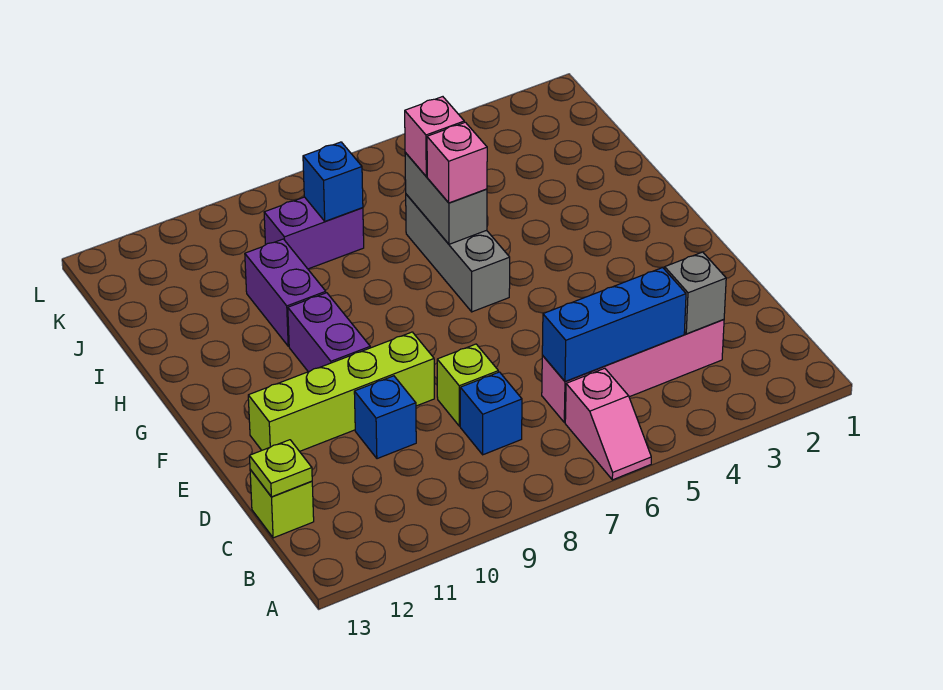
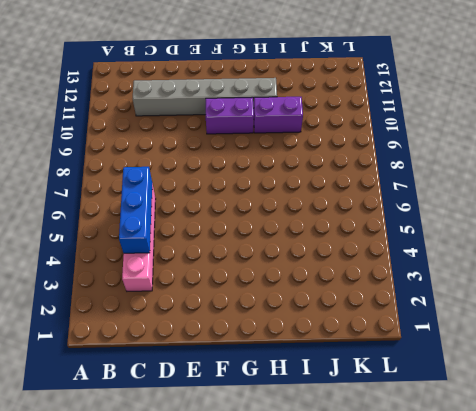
grey 1x6 brick [133,78,277,116] -> lime 1x4 brick [248,332,434,451]
none -> pink 1x2 slope [565,368,651,480]
none -> blue 1x1 brick [460,372,522,455]
none -> lime 1x1 brick [250,469,314,538]

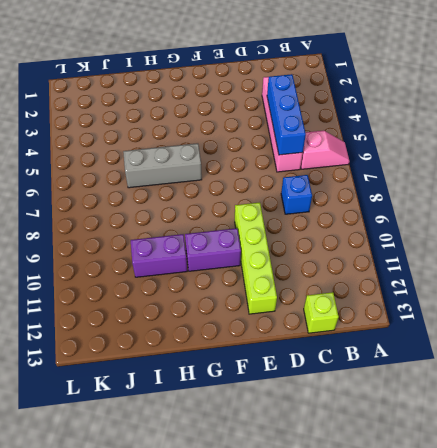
none -> lime 1x1 brick [437,344,498,426]
none -> blue 1x1 brick [354,376,416,459]
none -> purple 1x2 brick [264,197,364,269]

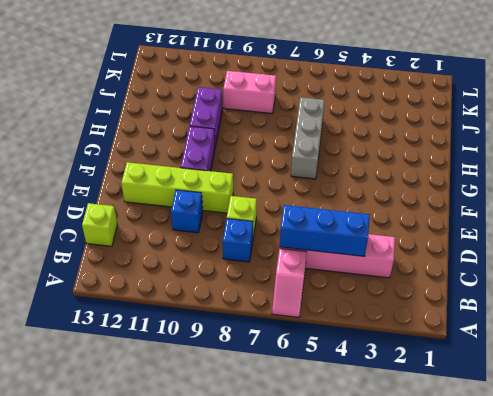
pink 1x2 brick [223,71,276,113] -> purple 1x2 brick [264,197,364,269]
none -> grey 1x1 brick [665,252,726,334]
none -> lime 1x1 plate [250,440,312,497]
none -> grey 1x2 brick [405,153,487,244]

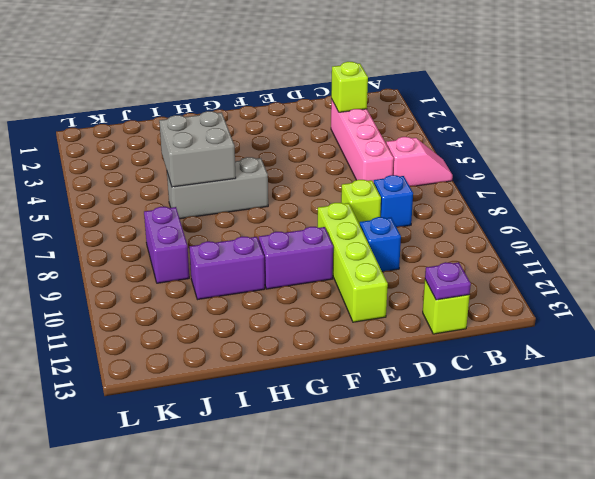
lime 1x1 brick [331,62,368,112] -> grey 1x1 brick [665,252,726,334]
purple 1x1 plate [425,262,471,300] -> lime 1x1 plate [250,440,312,497]
grey 2x2 brick [159,111,236,187] -> grey 1x2 brick [405,153,487,244]
none -> blue 1x3 brick [542,268,686,381]
none -> blue 1x1 brick [303,142,363,221]
none -> pink 1x1 brick [427,122,487,203]

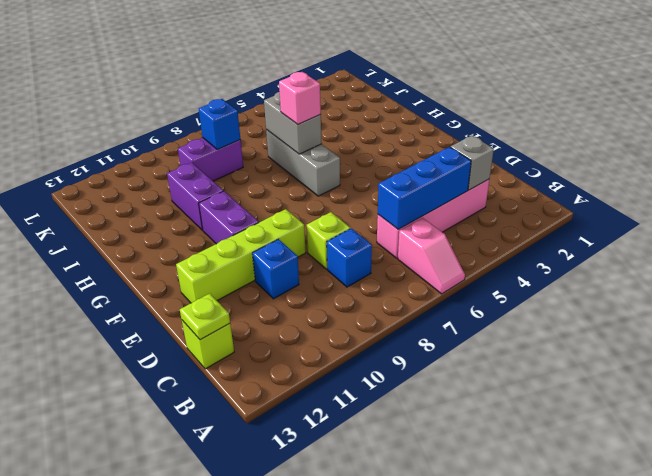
none -> pink 1x1 brick [405,97,464,177]

